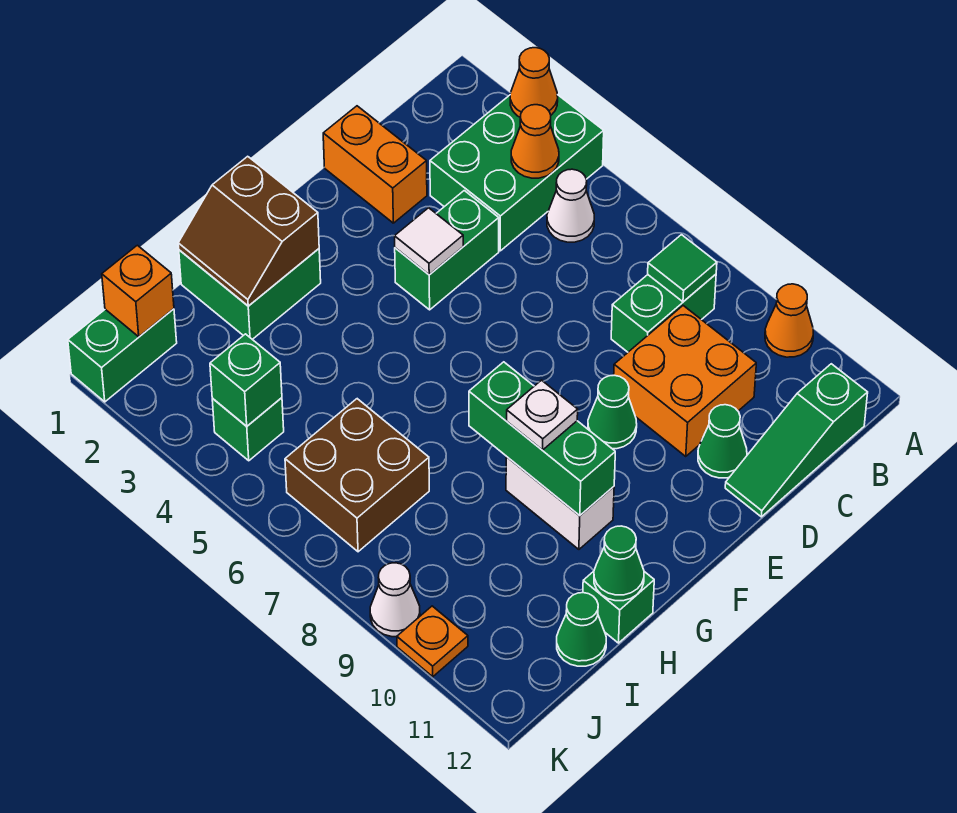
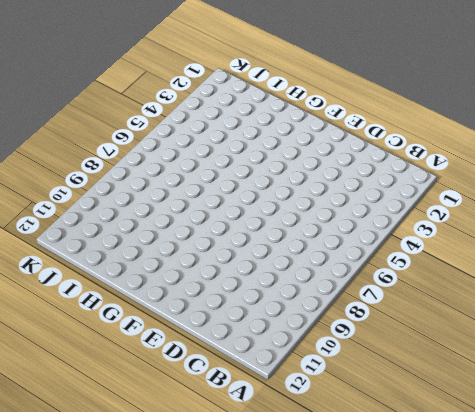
none -> green 2x3 brick [430,95,604,251]
none -> orange 1x1 cone [765,284,813,357]
none -> white 1x1 cone [547,169,594,242]

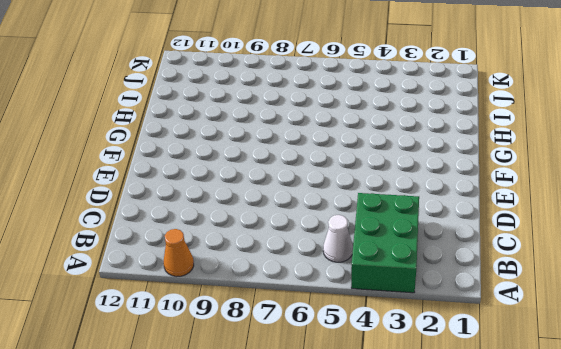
none -> green 1x2 brick [611,274,716,352]
none -> green 1x3 slope [725,364,868,517]
none -> orange 2x2 brick [614,306,756,456]

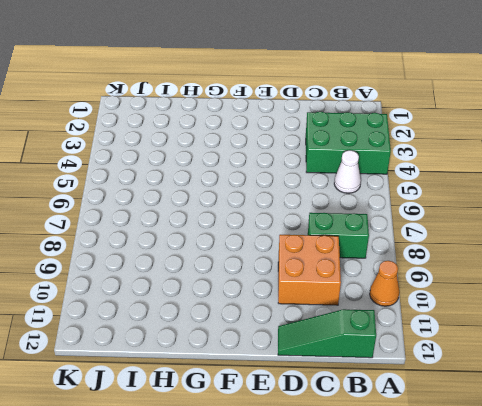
none -> orange 1x2 brick [323,106,427,223]
none -> green 1x2 brick [395,191,499,310]
none -> green 1x1 cone [698,405,747,478]

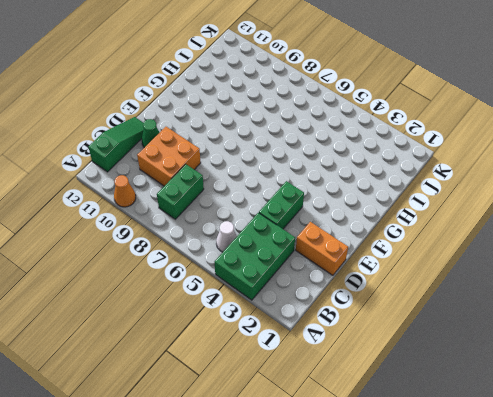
none -> green 1x1 cone [588,375,637,449]
none -> green 2x2 brick [179,249,321,339]
none -> white 1x2 brick [506,457,614,549]

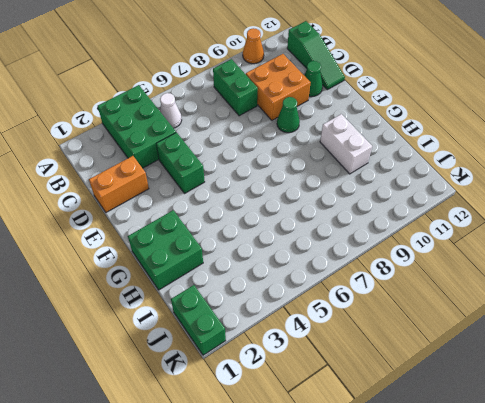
white 1x2 brick [320,114,372,174] -> white 1x2 brick turned to [506,457,614,549]
none -> green 1x1 brick [583,571,654,643]
none -> brown 2x2 brick [285,399,429,552]
none -> green 1x1 cone [557,593,606,666]

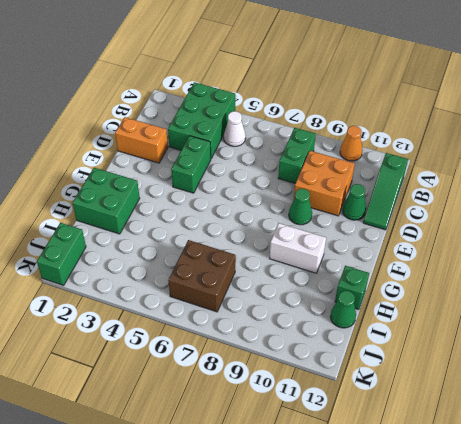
none -> green 1x1 brick [212,398,284,461]
none -> white 1x1 cone [370,563,420,637]
none -> orange 1x1 plate [397,606,468,677]

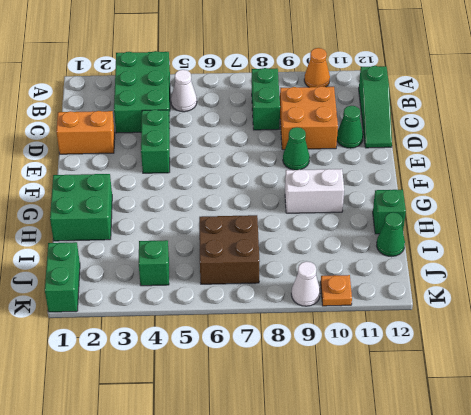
none -> orange 1x1 cone [510,48,558,117]
none -> orange 1x1 cone [511,105,559,178]
none -> green 1x1 tile [648,235,717,302]

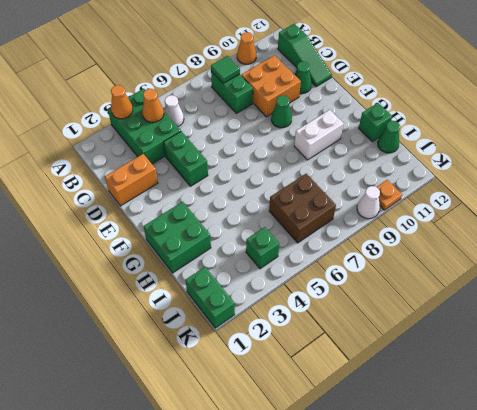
none -> white 1x1 tile [395,208,463,275]
none -> brown 2x2 slope [178,156,319,306]
none -> green 1x3 brick [469,362,615,516]

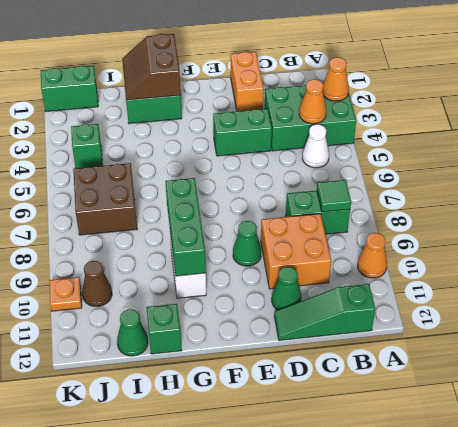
brown 1x1 cone [82,261,112,307] -> none
none -> white 1x1 cone [370,563,420,637]
none -> white 1x1 tile [395,208,463,275]
none -> green 1x1 cone [594,526,644,601]

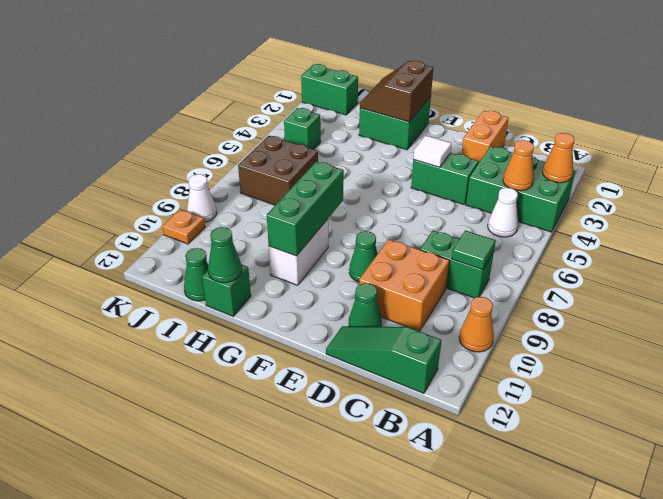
none -> orange 1x1 brick [102,245,174,337]
none -> green 1x1 brick [210,334,282,426]
none -> white 1x1 plate [507,380,578,450]

